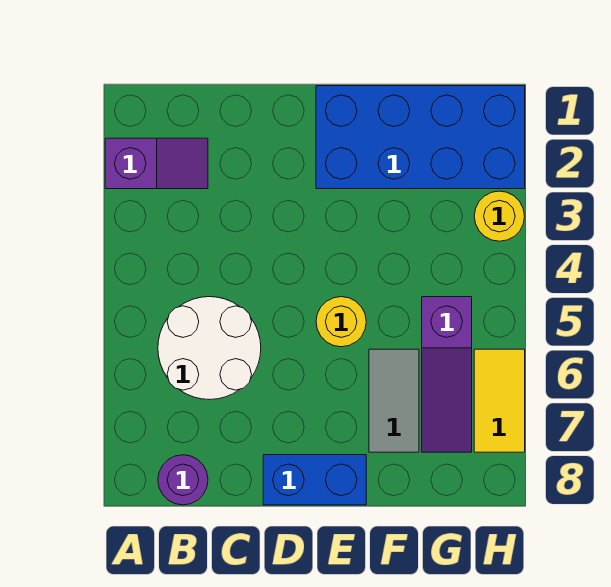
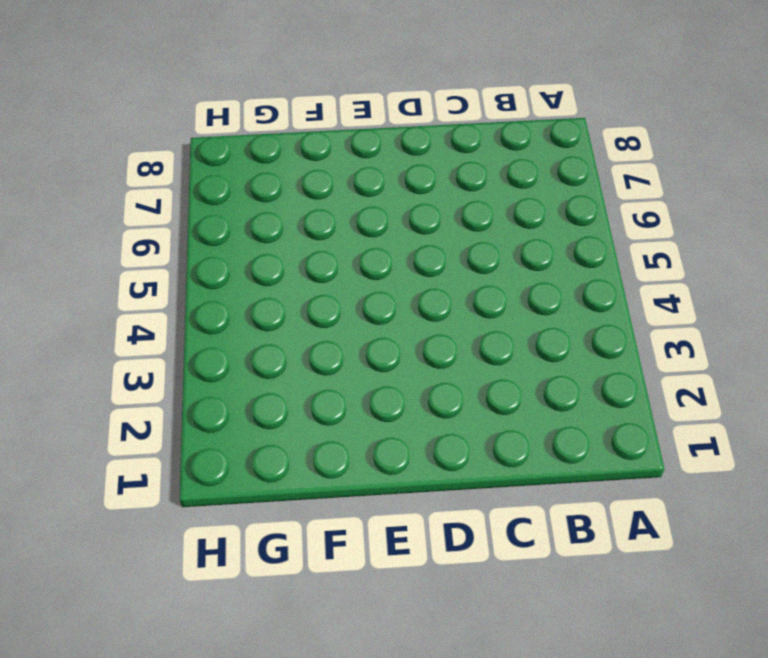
none -> purple 1x2 slope [105,138,208,189]
none -> white 2x2 round brick [158,297,261,400]

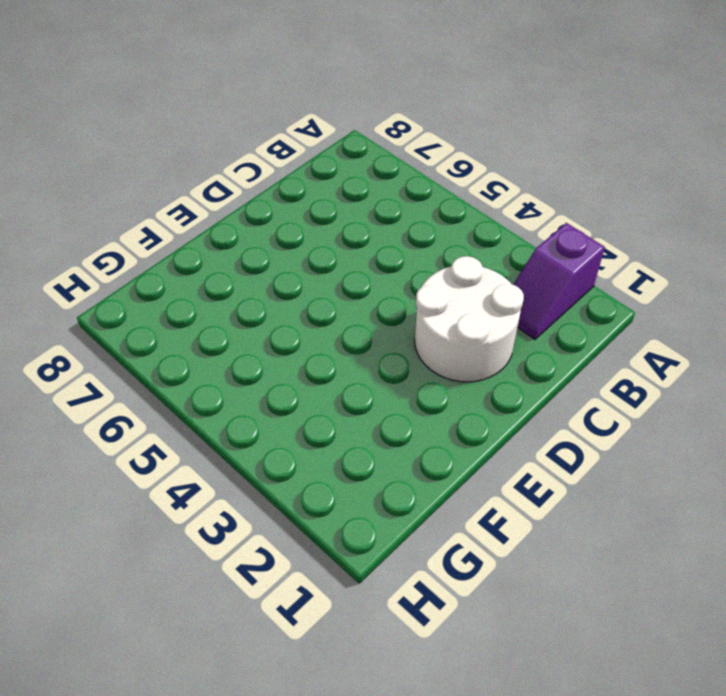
white 2x2 round brick [415,256,524,382] -> white 2x2 round brick moved to [158,297,261,400]
none -> purple 1x1 round brick [158,455,208,505]
none -> blue 1x2 brick [263,455,366,505]

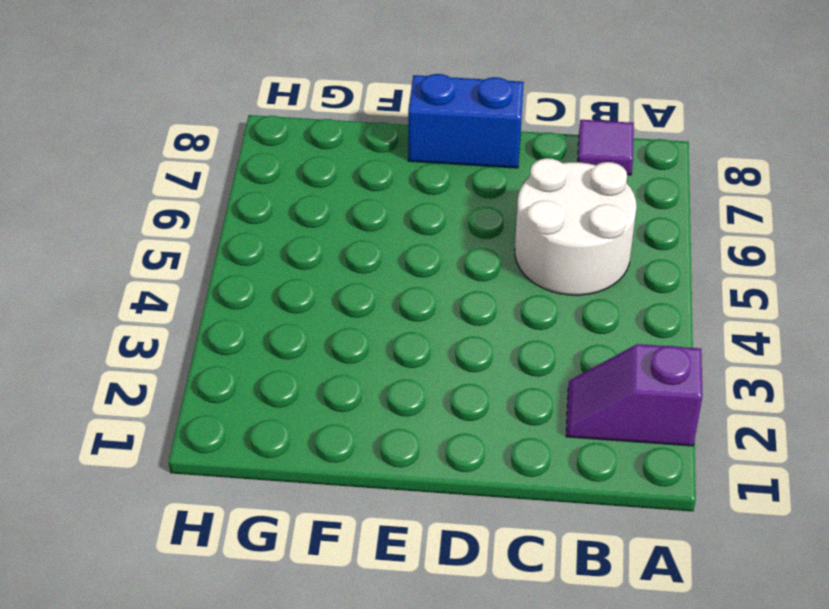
purple 1x1 tile [578,120,634,175] -> purple 1x1 round brick [158,455,208,505]
none -> blue 2x4 brick [316,86,525,189]
none -> yellow 1x1 round brick [316,297,366,347]

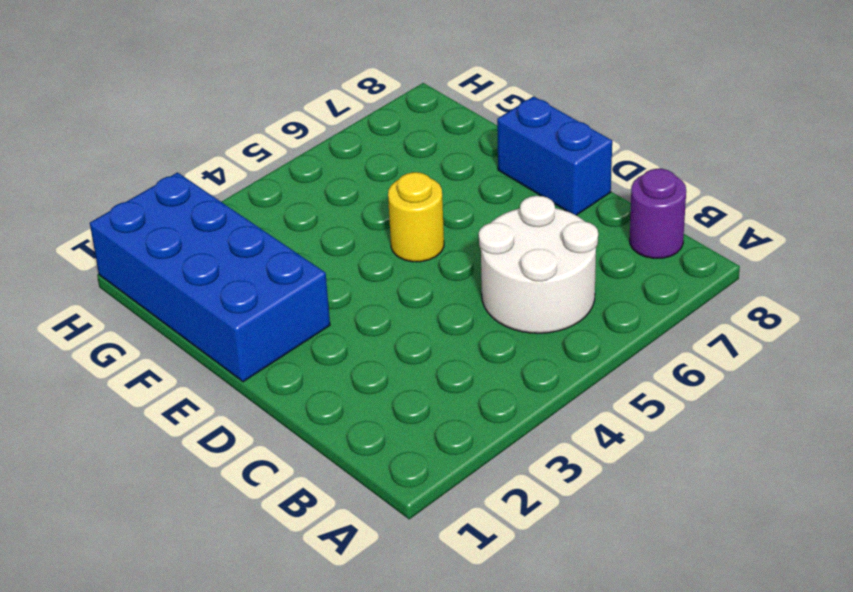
none -> purple 1x2 slope [105,138,208,189]
none -> grey 1x2 tile [369,349,419,452]

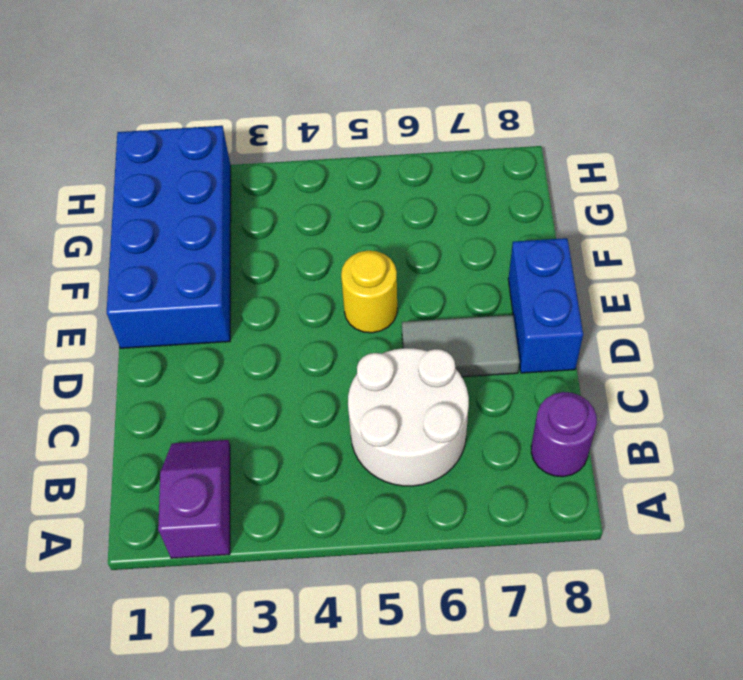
grey 1x2 tile [402,315,519,377] -> grey 1x2 tile moved to [369,349,419,452]
none -> purple 1x3 slope [422,297,472,452]
none -> yellow 1x1 round brick [474,191,525,241]

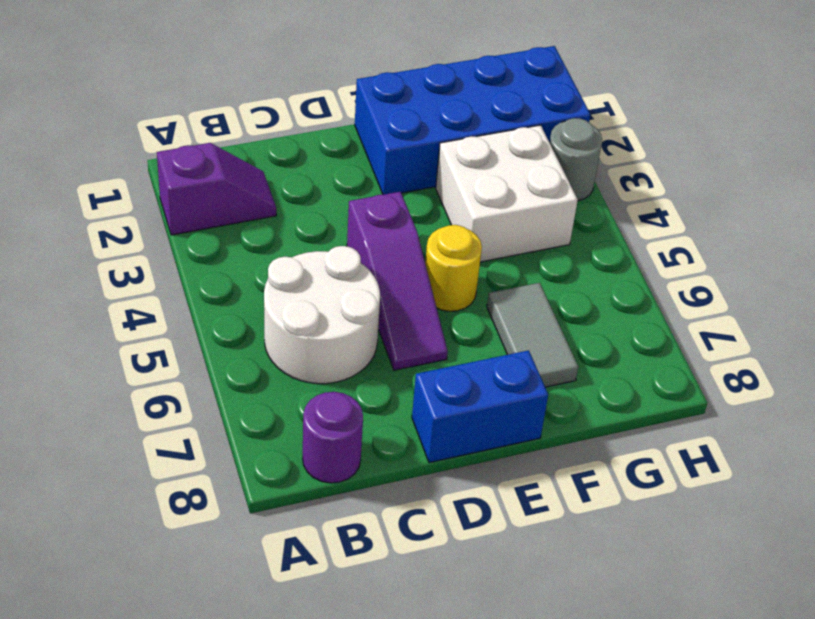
purple 1x3 slope [347,192,448,370] -> purple 1x3 slope moved to [422,297,472,452]
white 2x2 brick [436,125,578,262] -> none
grey 1x1 round brick [550,118,602,201] -> yellow 1x1 round brick [474,191,525,241]
none -> yellow 1x2 tile [474,349,525,452]

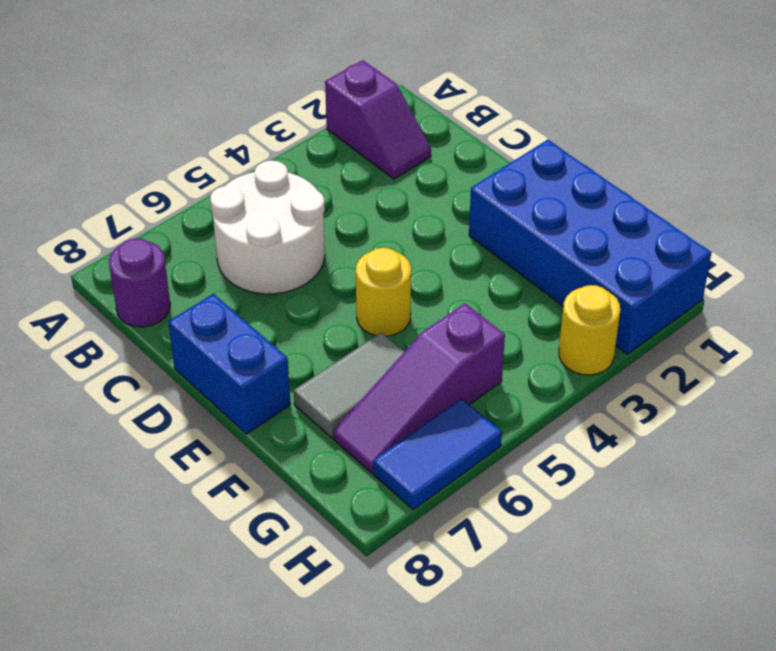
blue 1x2 tile [374,399,502,510] -> yellow 1x2 tile [474,349,525,452]

